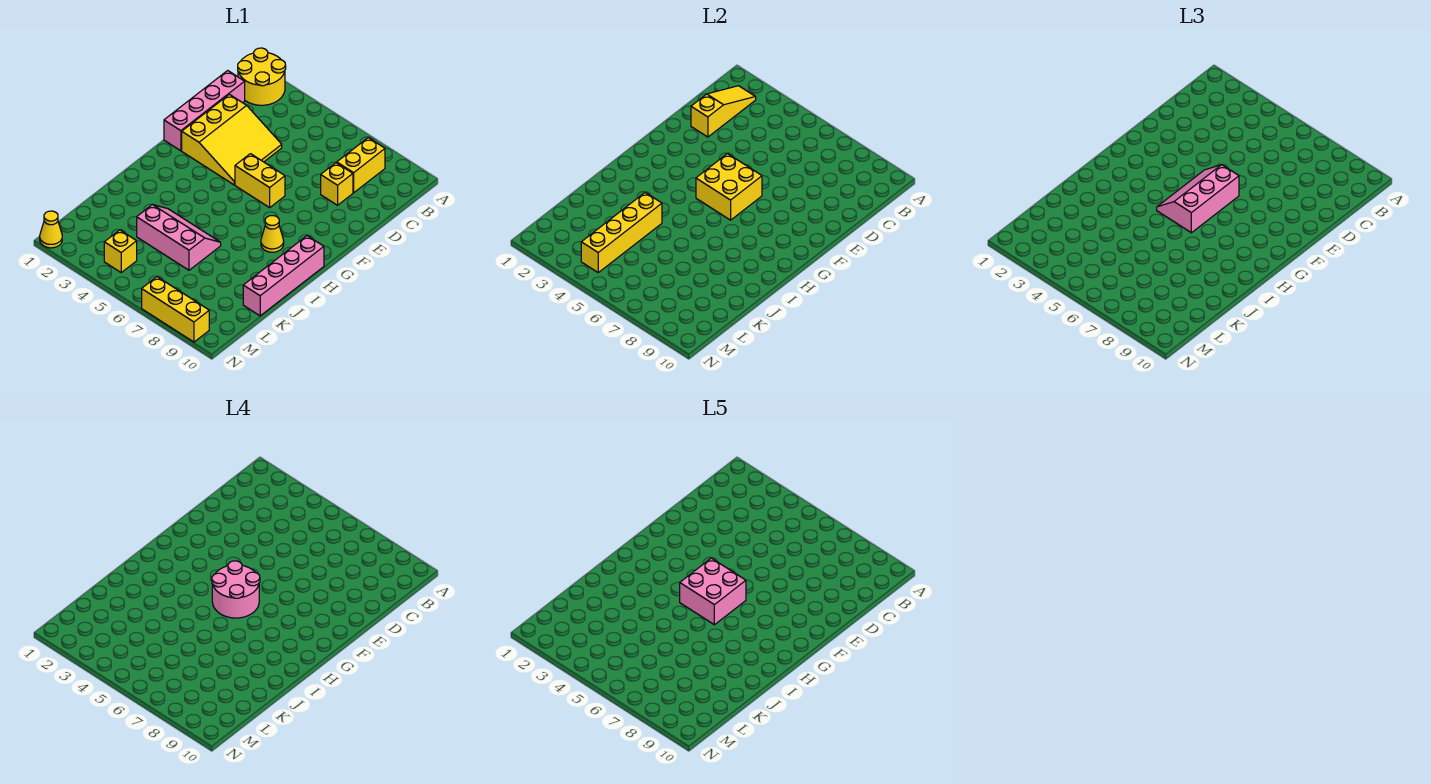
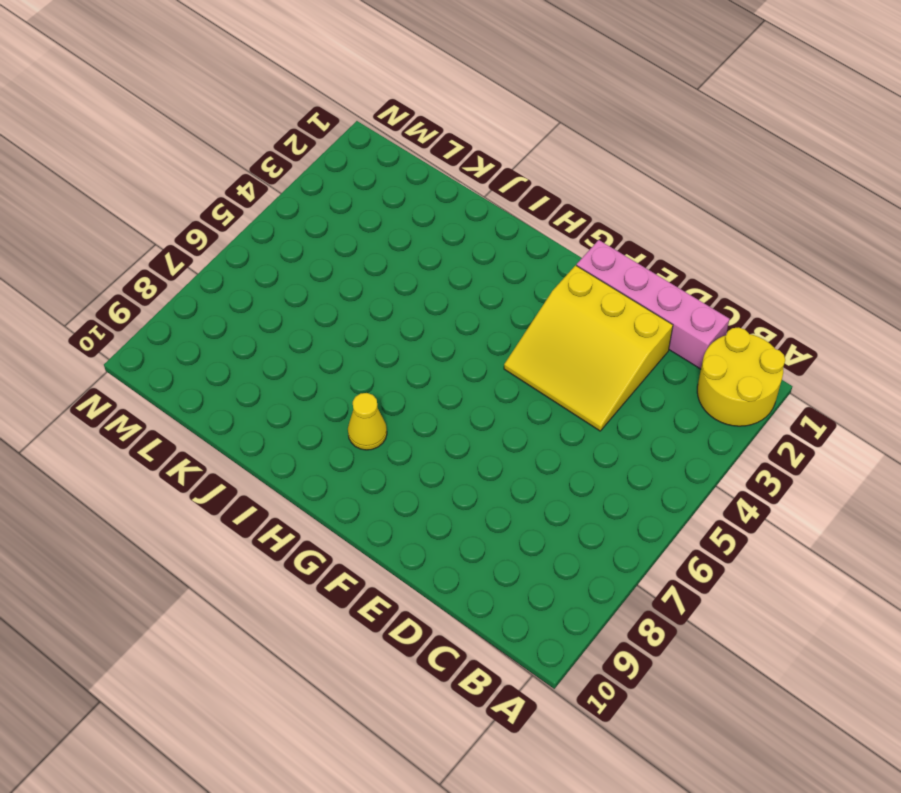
none -> yellow 1x2 brick [337,138,385,193]
none -> yellow 1x1 brick [321,163,353,205]
none -> yellow 1x2 brick [235,154,285,207]

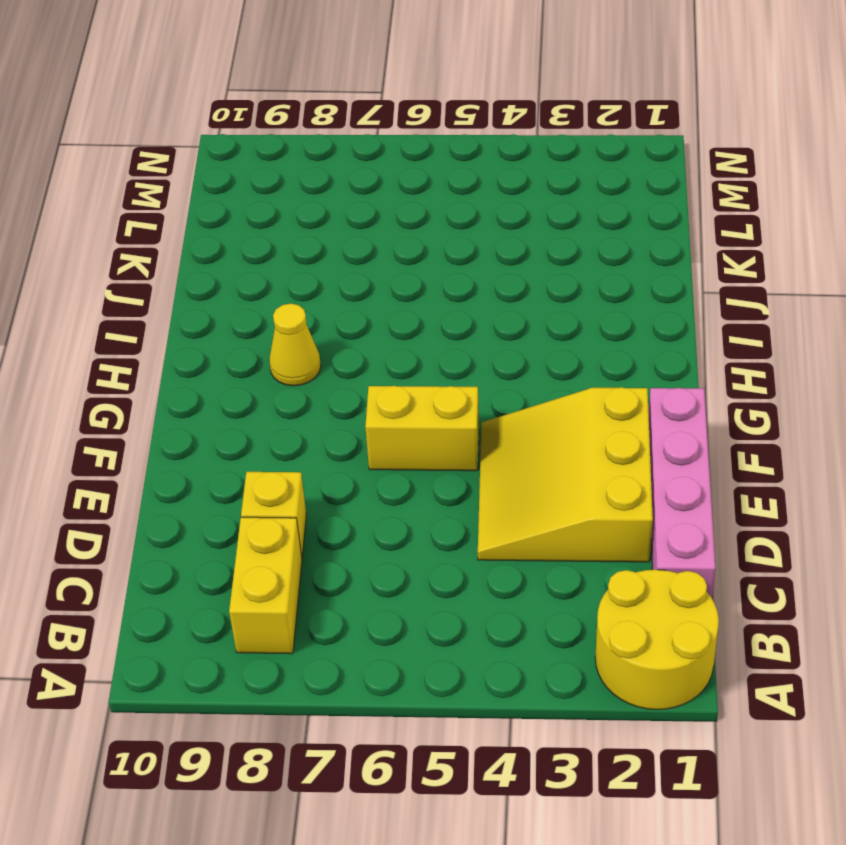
none -> pink 1x4 brick [243,236,324,316]
none -> pink 2x3 slope [137,205,221,270]
none -> yellow 1x1 brick [104,230,137,272]

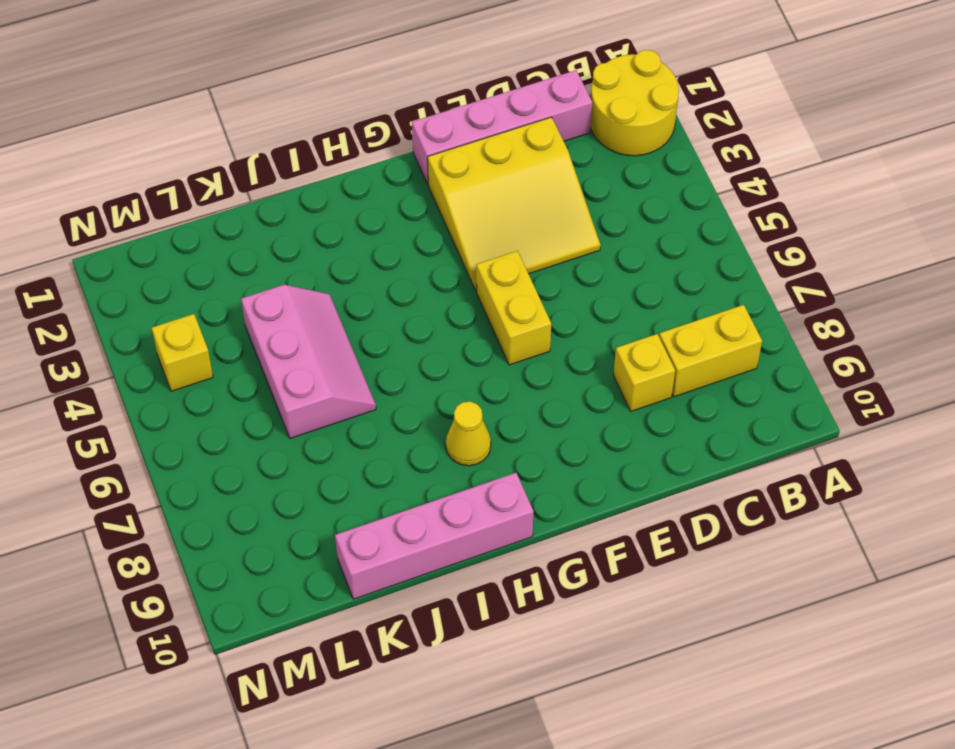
none -> yellow 1x1 cone [40,211,62,248]
none -> yellow 1x3 brick [142,277,209,342]
none -> yellow 1x3 slope [691,86,756,137]

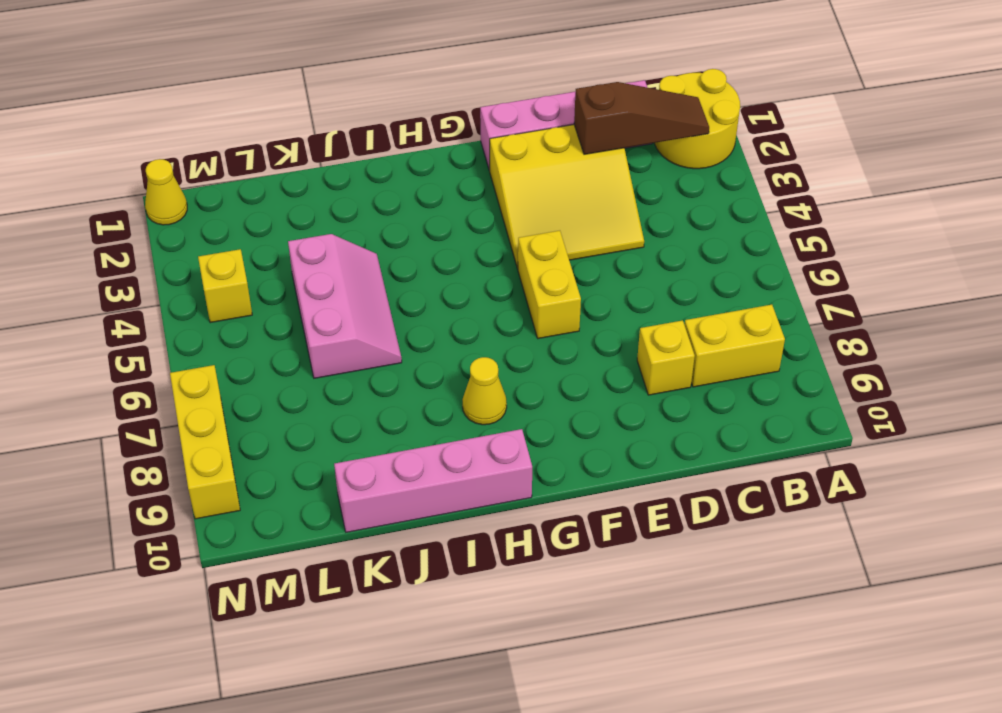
brown 1x3 slope [574,82,709,154] -> yellow 1x3 slope [691,86,756,137]
none -> yellow 2x2 brick [696,154,762,220]
none -> yellow 1x4 brick [581,193,662,272]
none -> pink 2x3 slope [1157,165,1239,233]

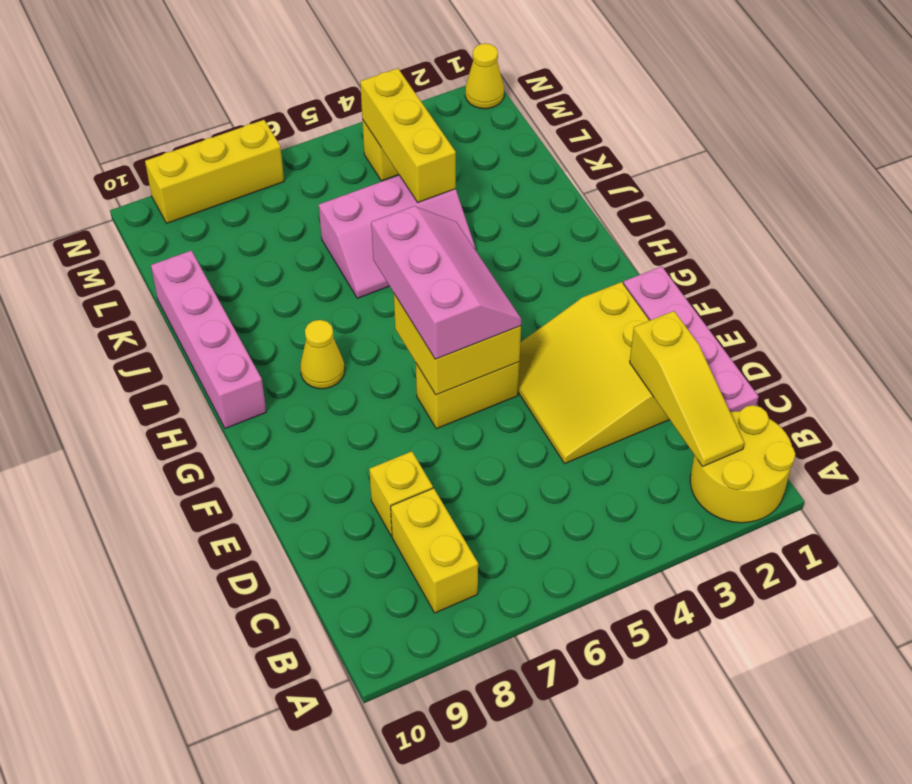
yellow 1x3 brick [360,68,456,202] -> yellow 1x4 brick [581,193,662,272]
none -> pink 2x2 round brick [212,561,260,618]
none -> pink 2x2 brick [680,558,746,625]

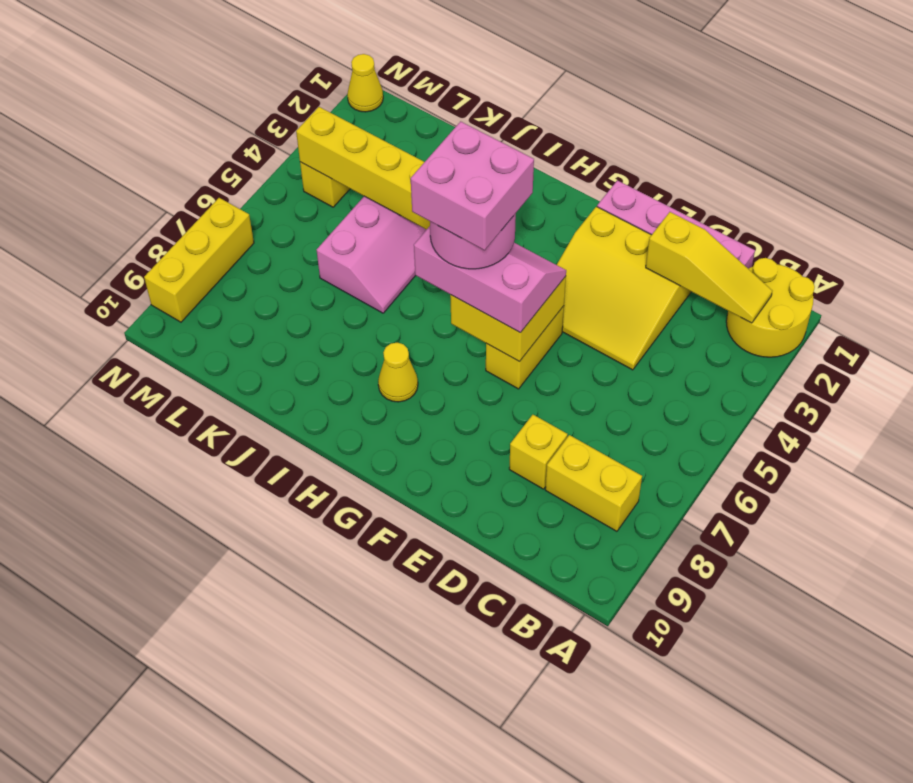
none -> pink 1x4 brick [243,236,324,316]

